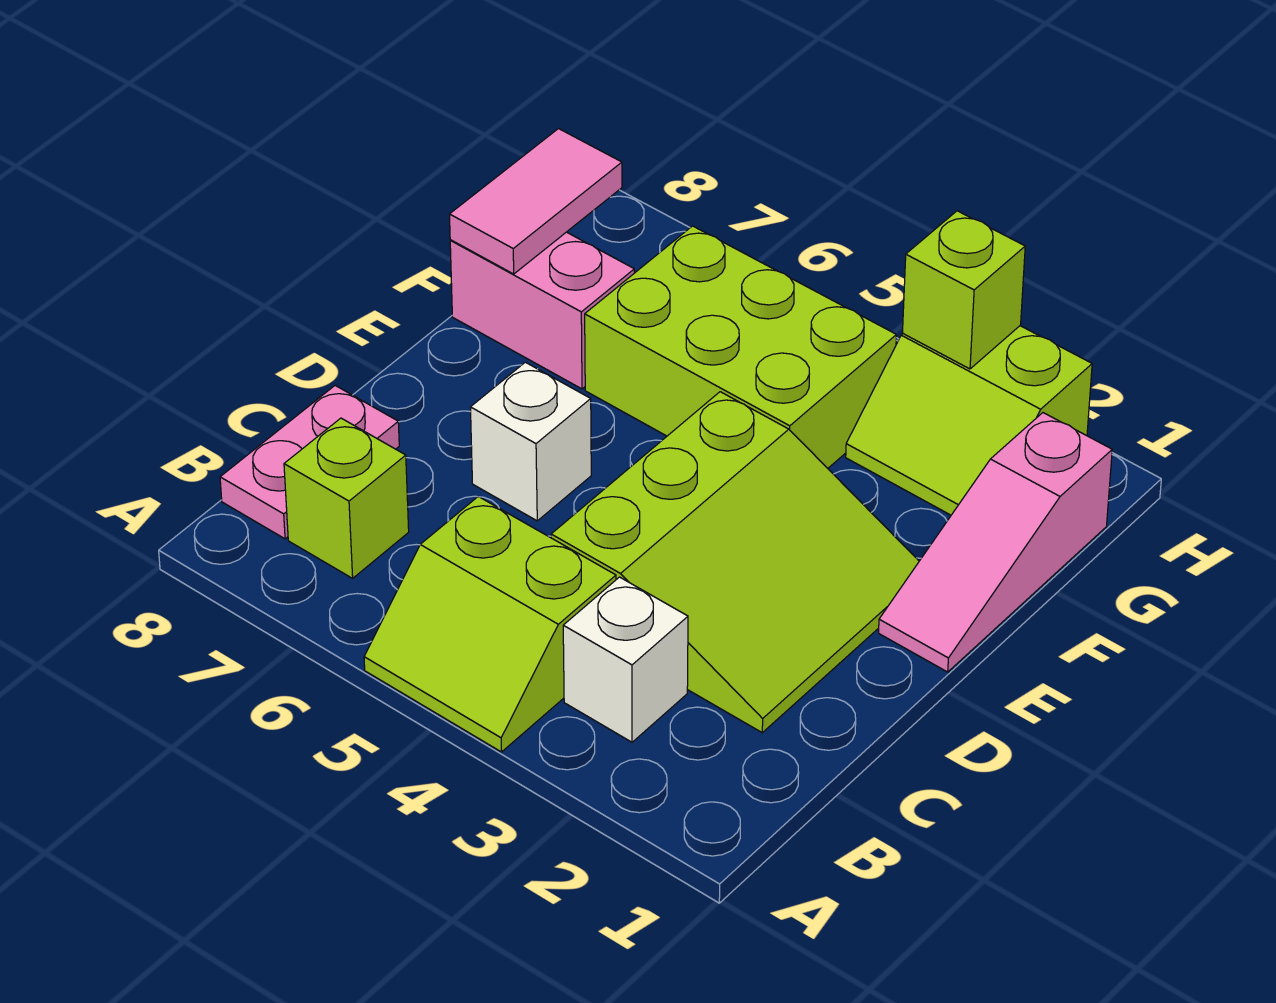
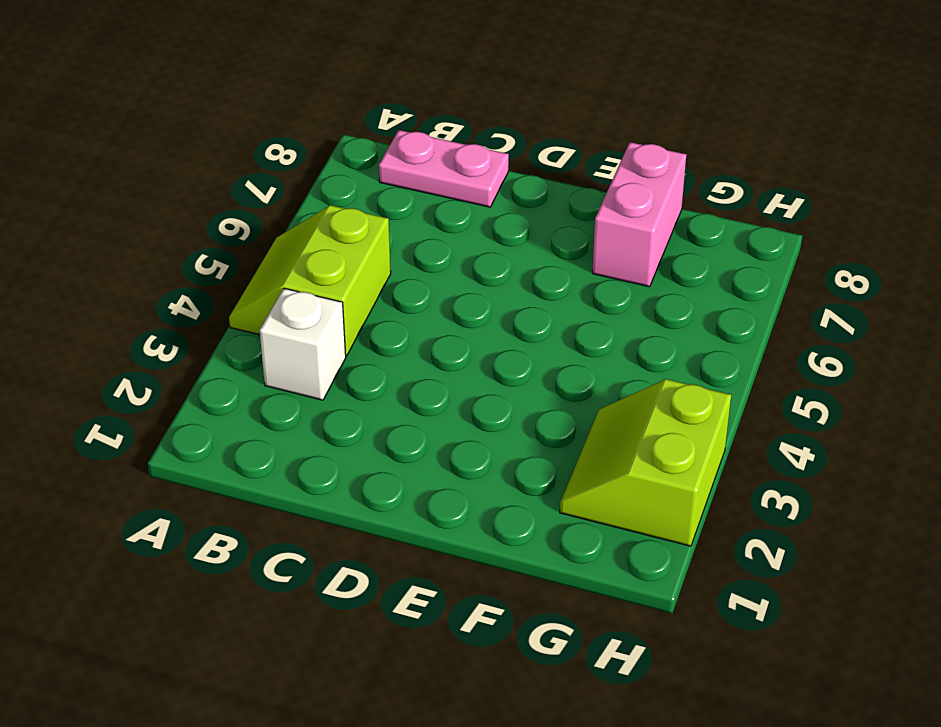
none -> lime 1x1 brick [284,418,409,578]
none -> lime 3x3 slope [551,392,919,732]
none -> white 1x1 brick [470,362,591,521]

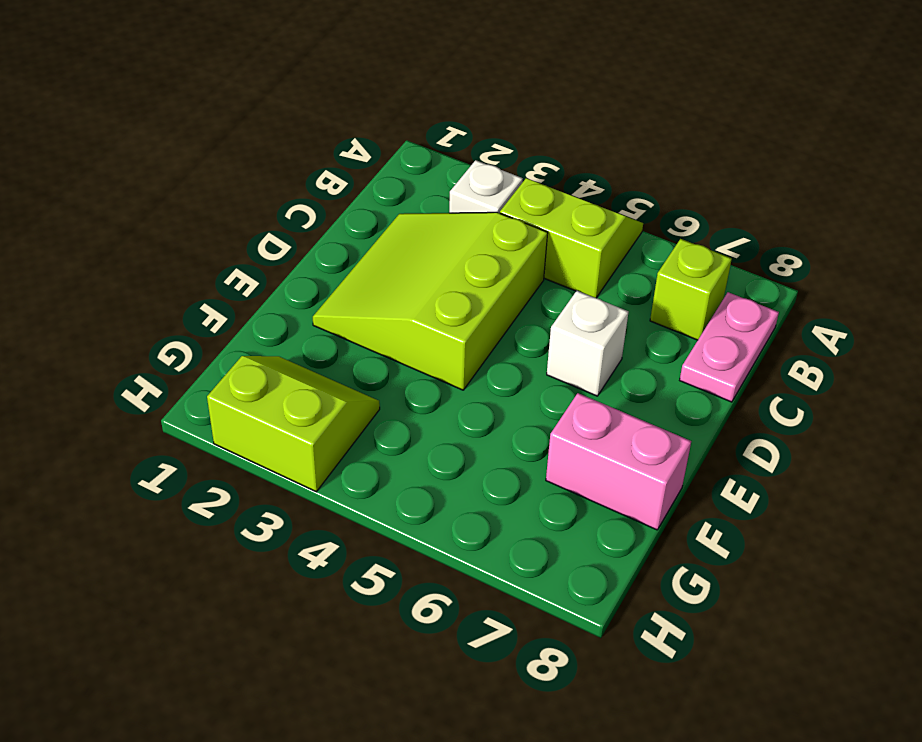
none -> pink 1x3 slope [879,413,1112,672]
none -> lime 2x3 brick [585,226,896,468]
none -> pink 1x2 tile [450,129,622,274]

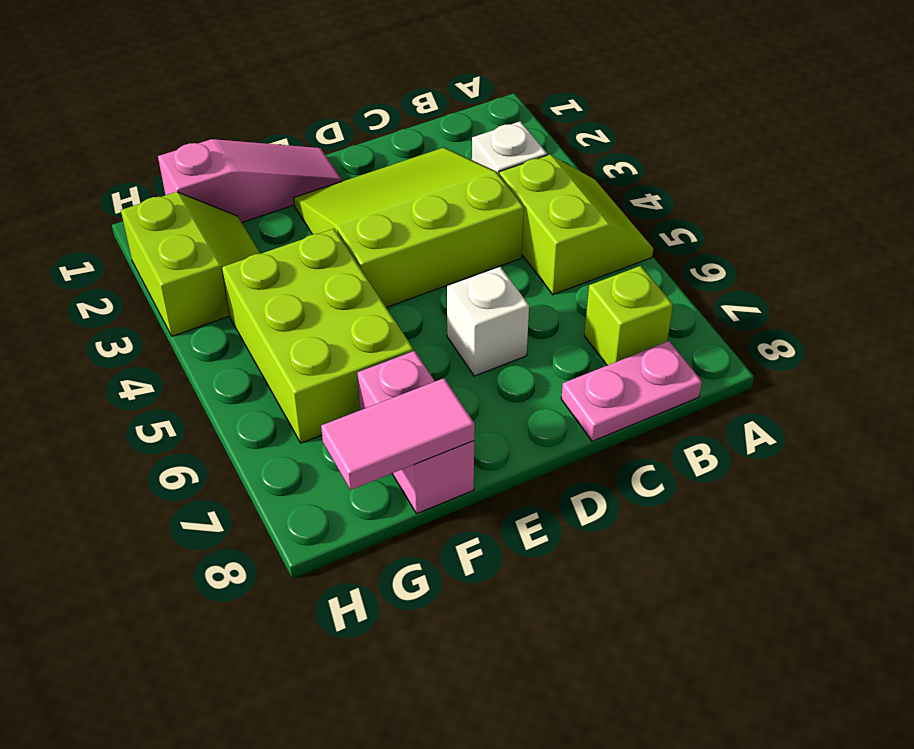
none -> lime 1x1 brick [903,211,1025,369]

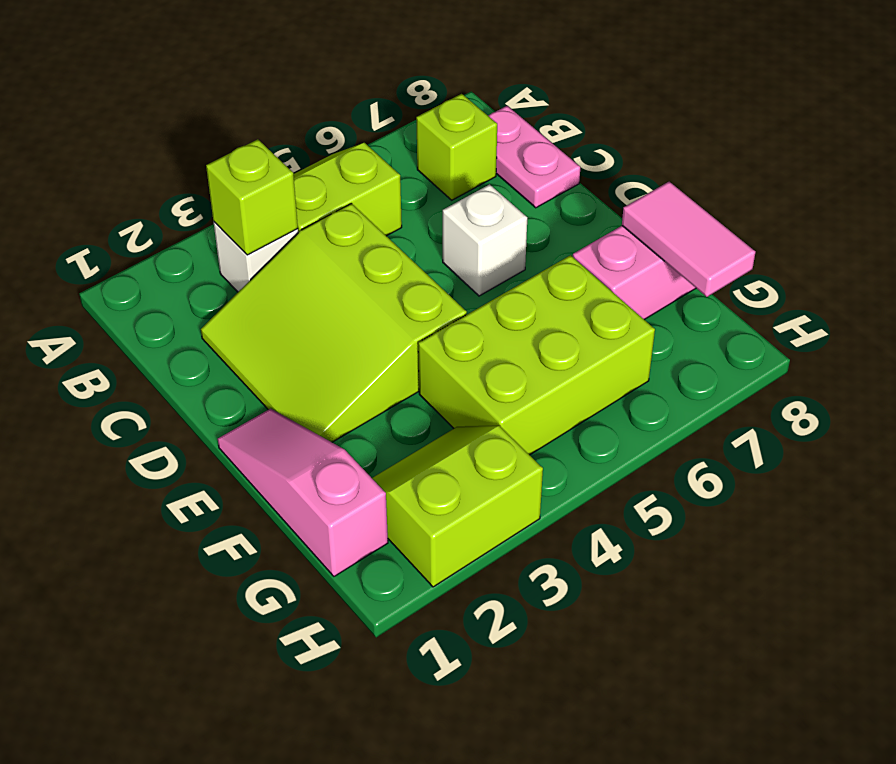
lime 1x1 brick [206,139,298,255] -> lime 1x1 brick moved to [903,211,1025,369]

